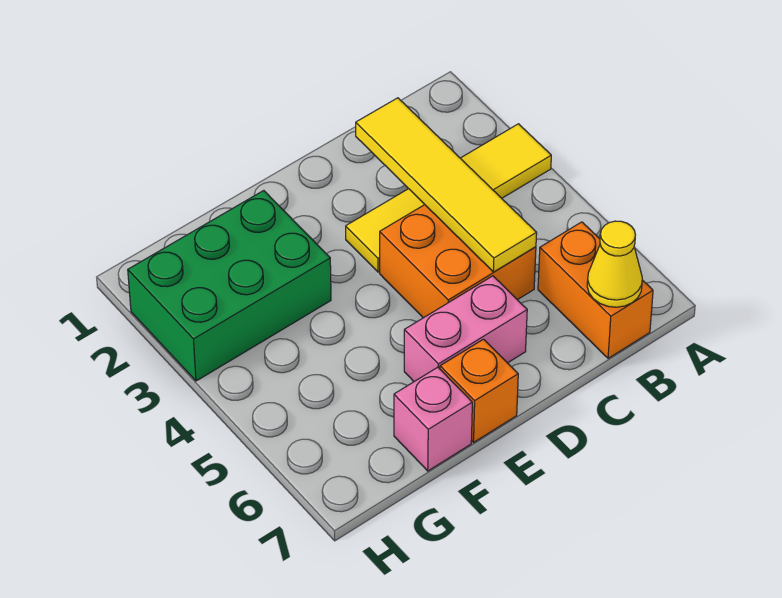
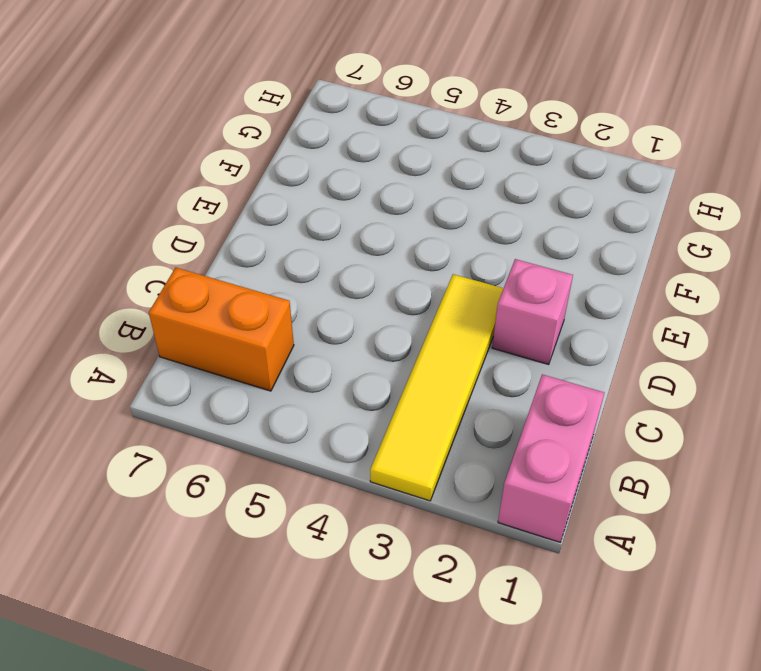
pink 1x2 brick [498,374,604,542] -> pink 1x2 brick moved to [404,276,527,381]
pink 1x1 brick [492,259,573,365] -> pink 1x1 brick moved to [394,367,472,471]
none -> orange 2x2 brick [380,205,536,318]
none -> orange 1x1 brick [440,339,518,442]

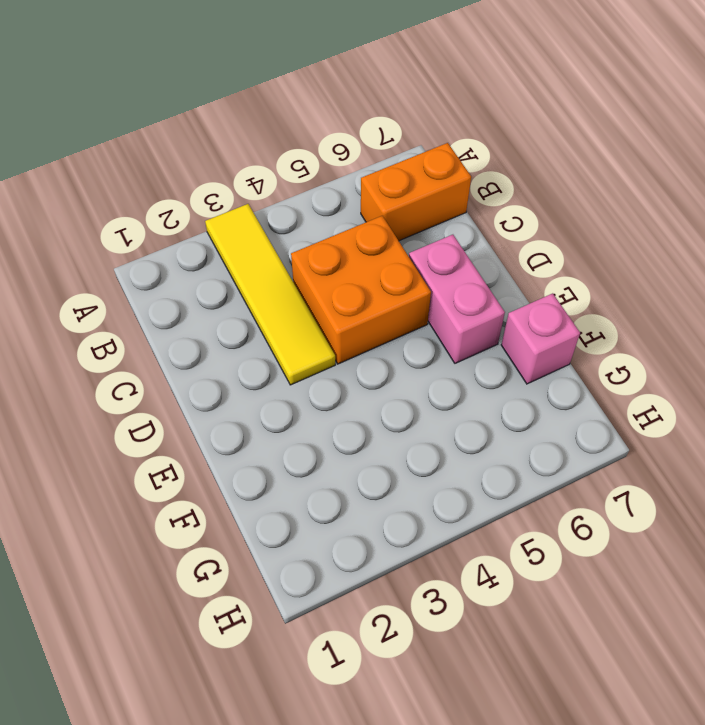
none -> orange 1x1 brick [440,339,518,442]
none -> green 2x3 brick [128,191,331,381]

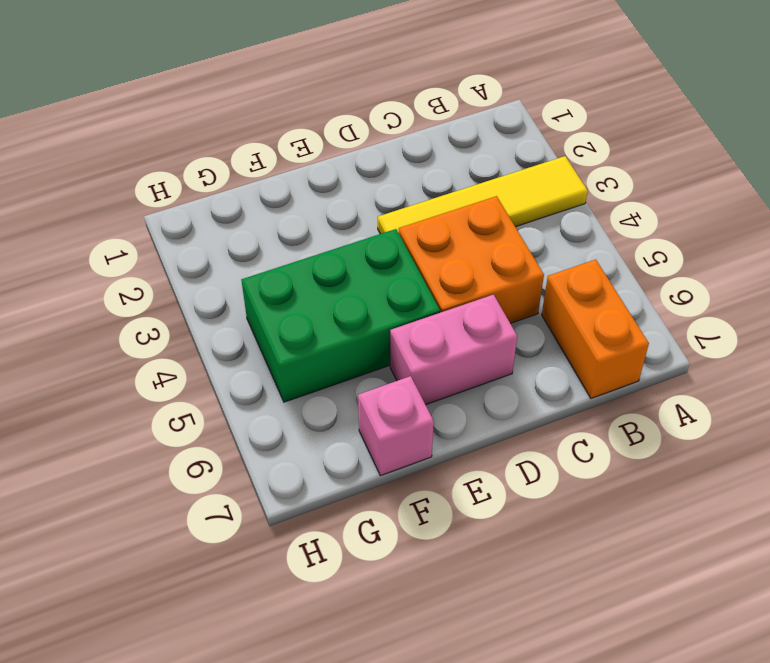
green 2x3 brick [241,229,440,402] -> green 2x3 brick moved to [128,191,331,381]
none -> orange 1x1 brick [440,339,518,442]
none -> yellow 1x1 cone [587,221,642,307]

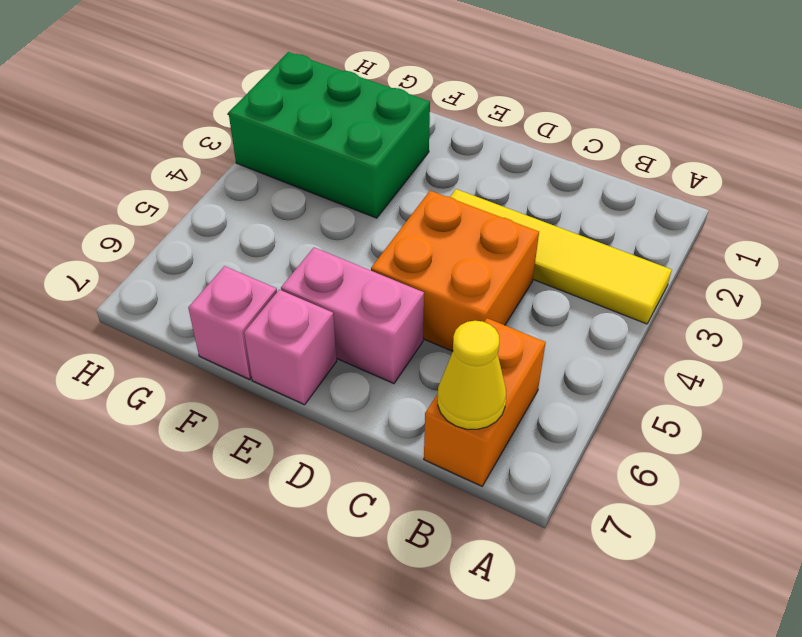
pink 1x1 brick [244,290,337,405] -> orange 1x1 brick [440,339,518,442]
none -> yellow 1x4 tile [356,98,537,272]

